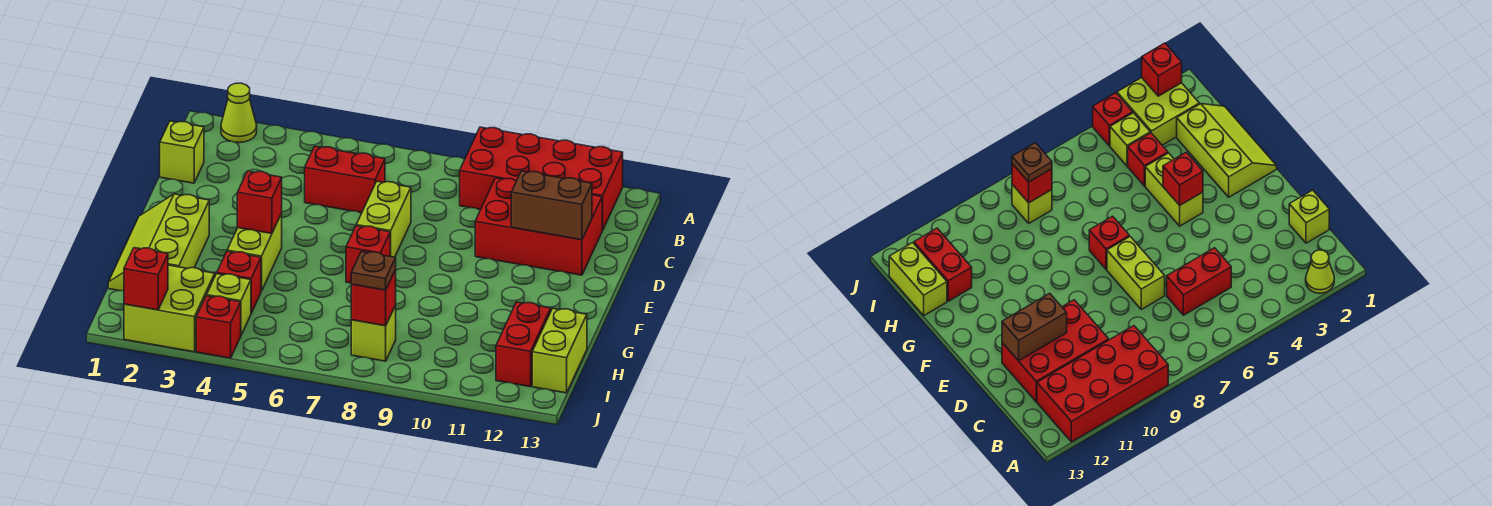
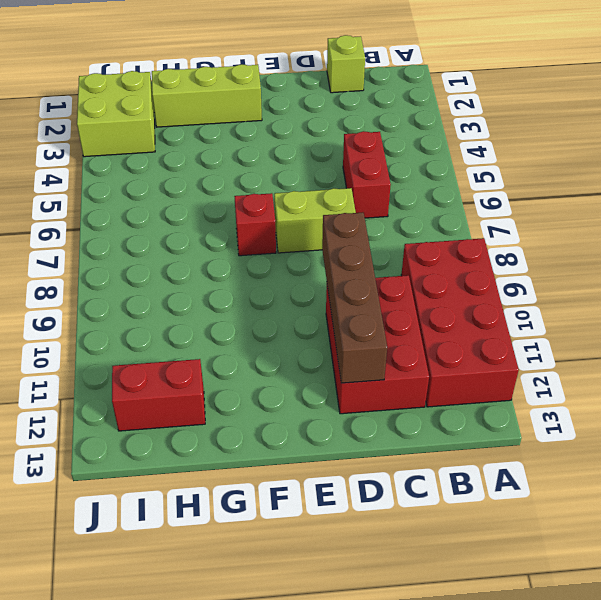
brown 1x4 brick [322,213,387,383] -> brown 1x2 brick [511,171,592,240]
none -> lime 1x1 cone [221,83,257,143]
none -> lime 1x2 brick [227,214,282,291]
none -> red 1x1 brick [217,251,261,313]

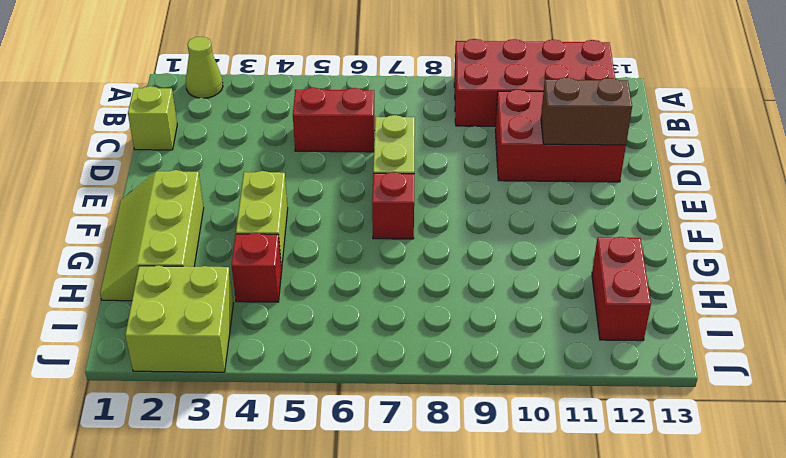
none -> lime 1x2 brick [532,308,587,393]
none -> lime 1x1 brick [207,274,251,335]
none -> lime 1x1 brick [351,305,396,361]

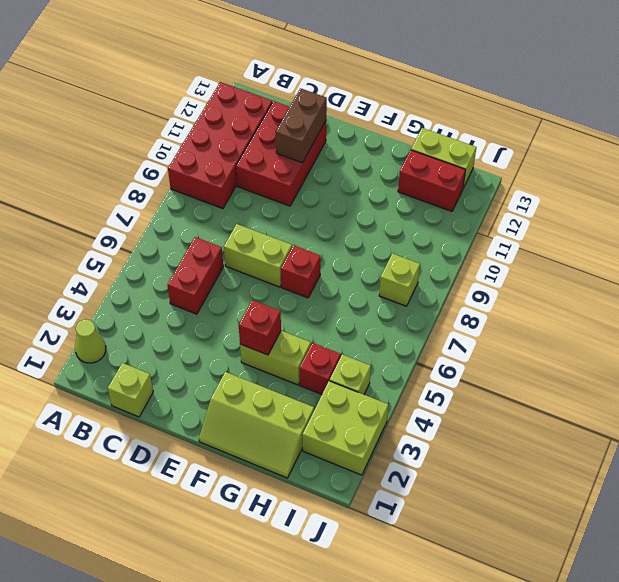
none -> red 1x1 brick [196,296,241,358]
none -> red 1x1 brick [351,270,396,326]
none -> red 1x1 brick [124,248,168,310]

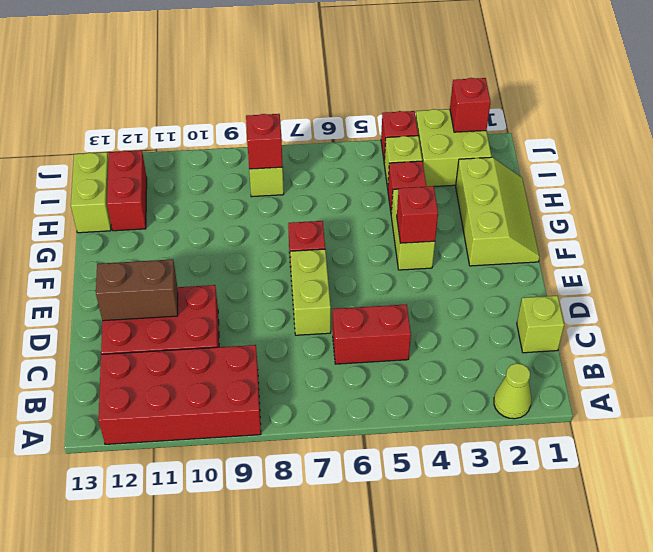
none -> brown 1x1 plate [351,251,396,290]

